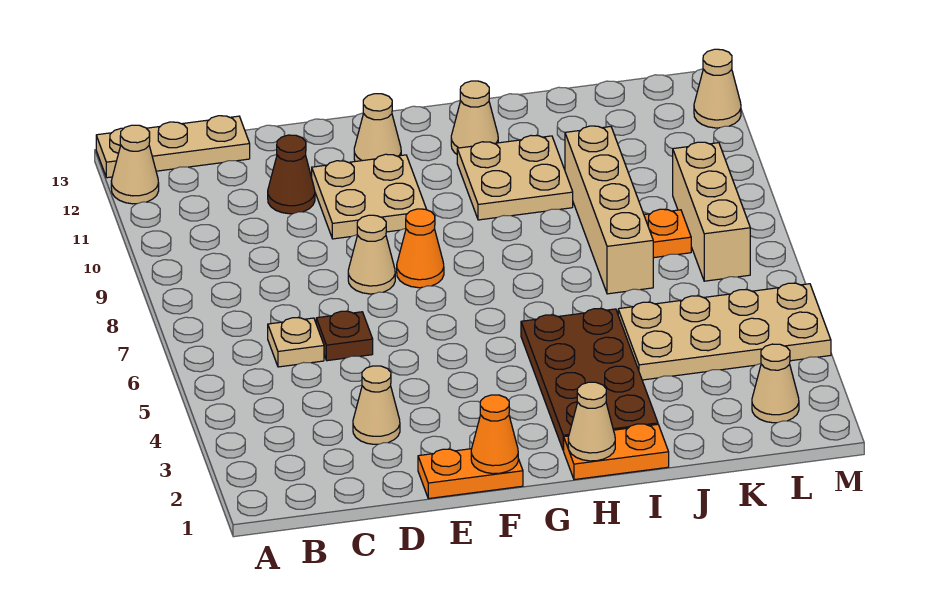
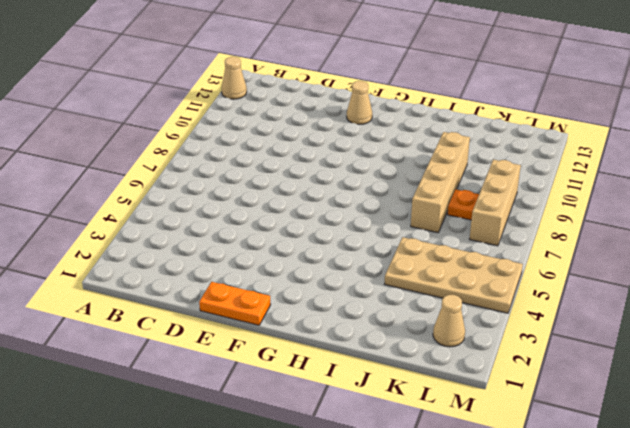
none -> tan 1x3 plate [96,116,250,178]
none -> tan 1x1 plate [268,318,324,367]
none -> tan 1x1 cone [353,366,400,444]

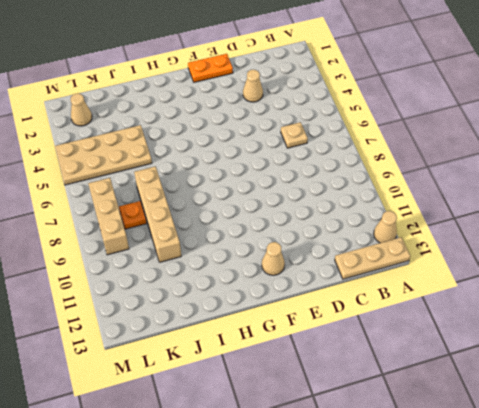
none -> brown 1x1 plate [316,311,373,361]
none -> brown 1x1 cone [268,135,315,214]
none -> tan 1x1 cone [348,215,395,294]

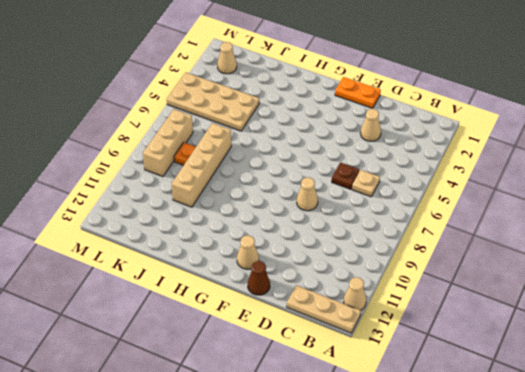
brown 1x1 cone [248,261,270,295] -> brown 1x1 cone moved to [268,135,315,214]
none -> tan 2x2 plate [312,154,427,239]
none -> orange 1x1 cone [397,209,444,288]
none -> orange 1x2 plate [563,424,669,480]

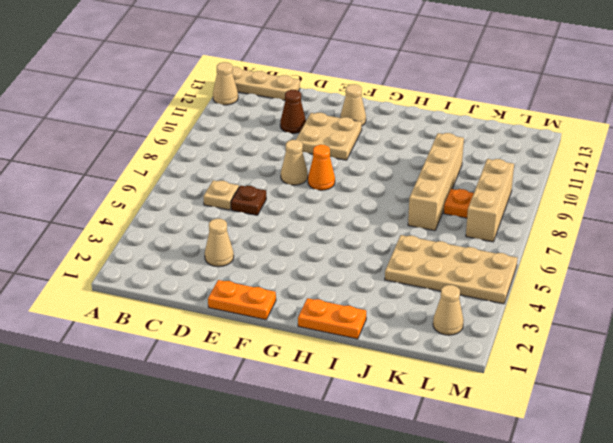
none -> brown 2x4 plate [521,309,658,450]
none -> tan 2x2 plate [457,136,573,220]
none -> tan 1x1 cone [451,81,498,154]

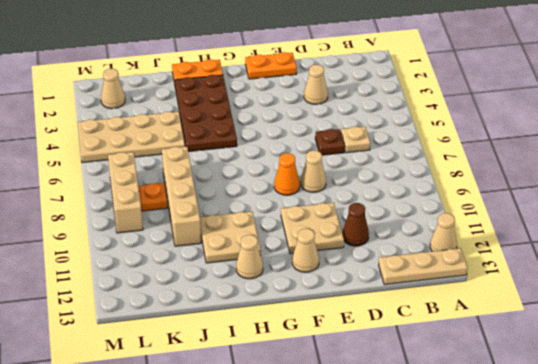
none -> tan 1x1 cone [694,49,741,128]
none -> orange 1x1 cone [471,395,518,474]
none -> tan 1x1 cone [568,382,615,461]

